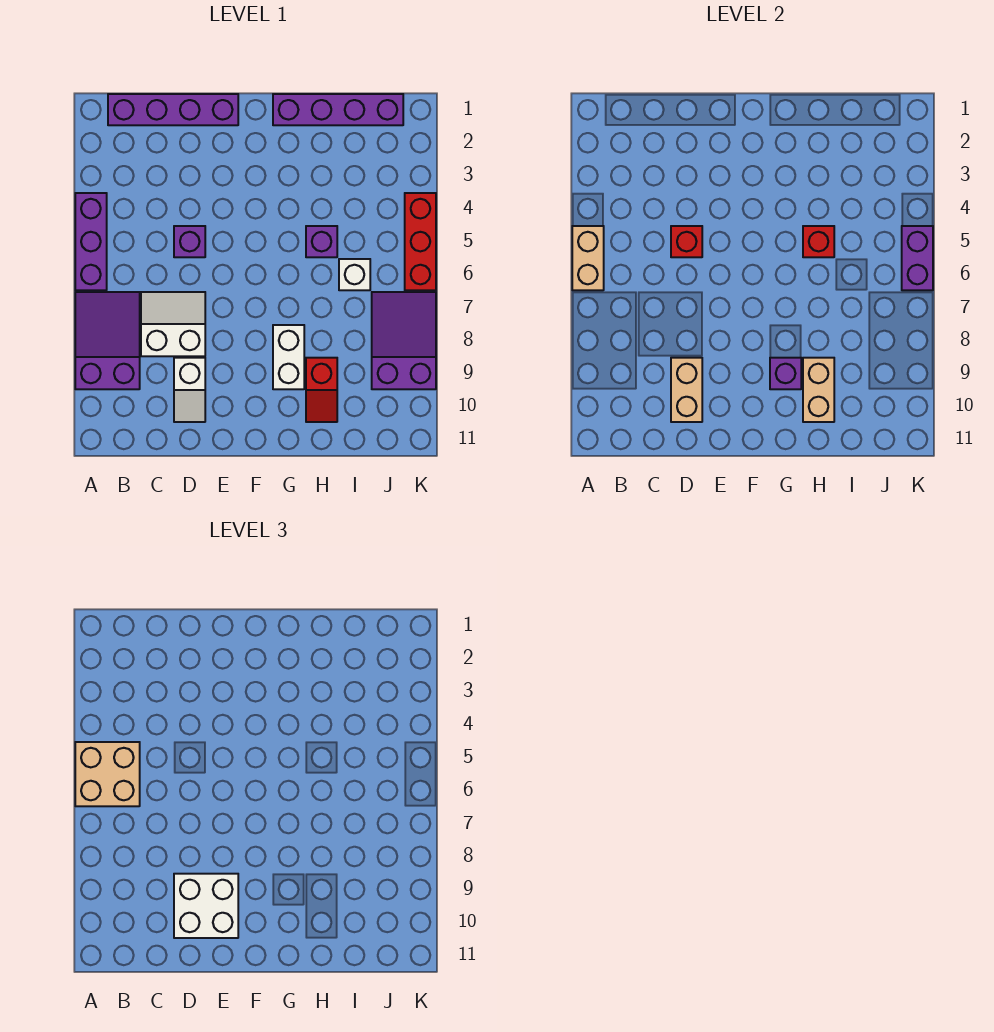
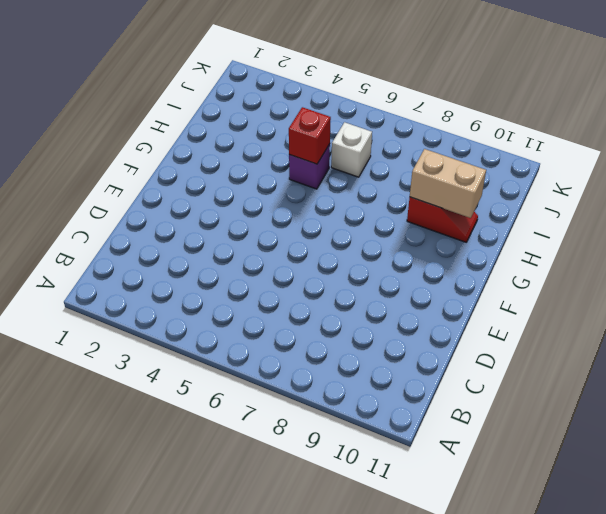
none -> purple 1x3 brick [75,193,107,290]
none -> purple 2x3 slope [75,292,140,389]
none -> purple 1x4 brick [108,94,238,125]

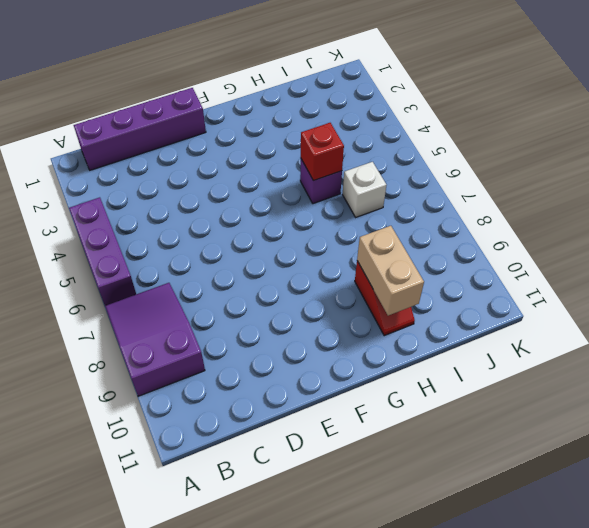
none -> white 2x2 slope [141,292,205,356]
none -> purple 1x1 brick [174,226,205,257]
none -> white 1x2 slope [174,358,205,422]

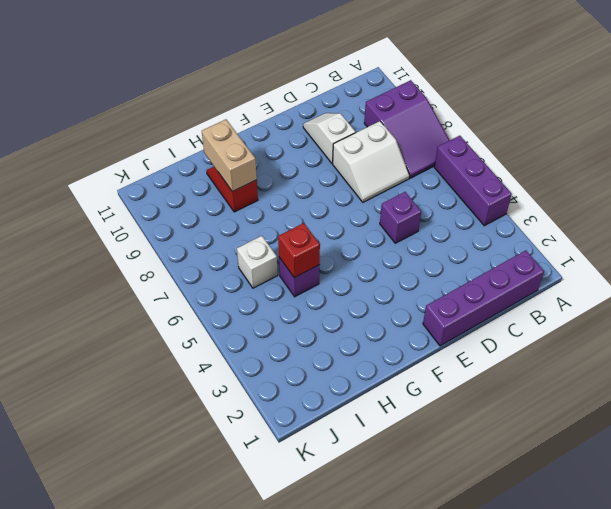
none -> purple 1x4 brick [273,94,403,125]
none -> white 1x2 brick [273,325,304,389]
none -> purple 2x3 slope [372,292,436,389]

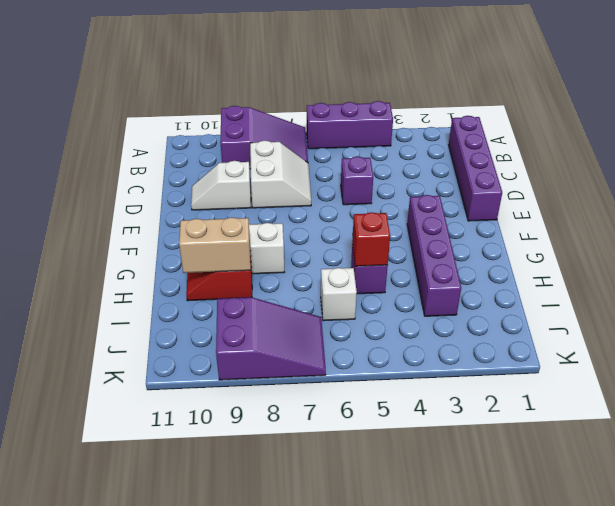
purple 1x4 brick [407,195,461,316] -> purple 1x4 brick moved to [273,94,403,125]
none -> red 1x3 brick [405,193,436,290]
none -> tan 1x2 brick [572,226,604,290]
none -> red 1x1 brick [671,226,702,257]

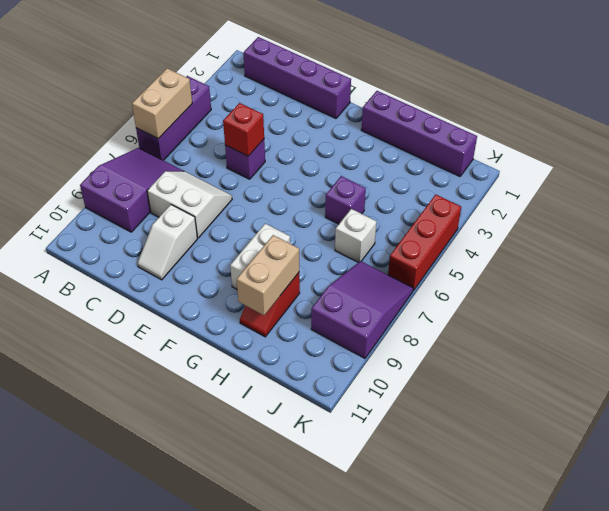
none -> tan 1x2 brick [671,358,702,422]
none -> purple 1x1 brick [770,358,801,389]
none -> red 1x1 brick [803,226,834,257]

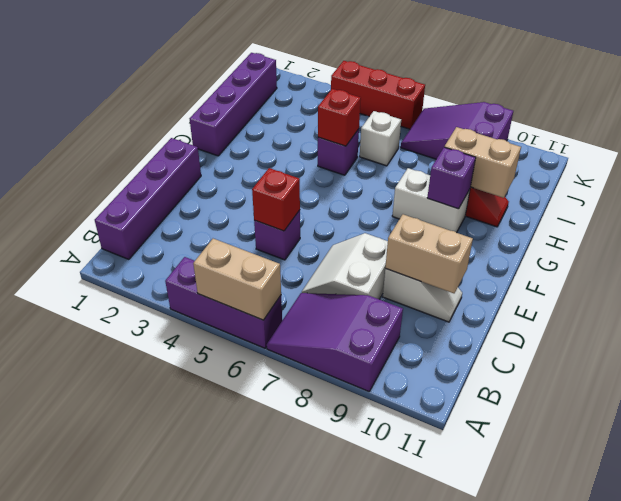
none -> purple 1x2 brick [902,226,933,290]
none -> tan 2x2 brick [75,742,140,806]
none -> white 2x2 brick [174,874,238,938]

